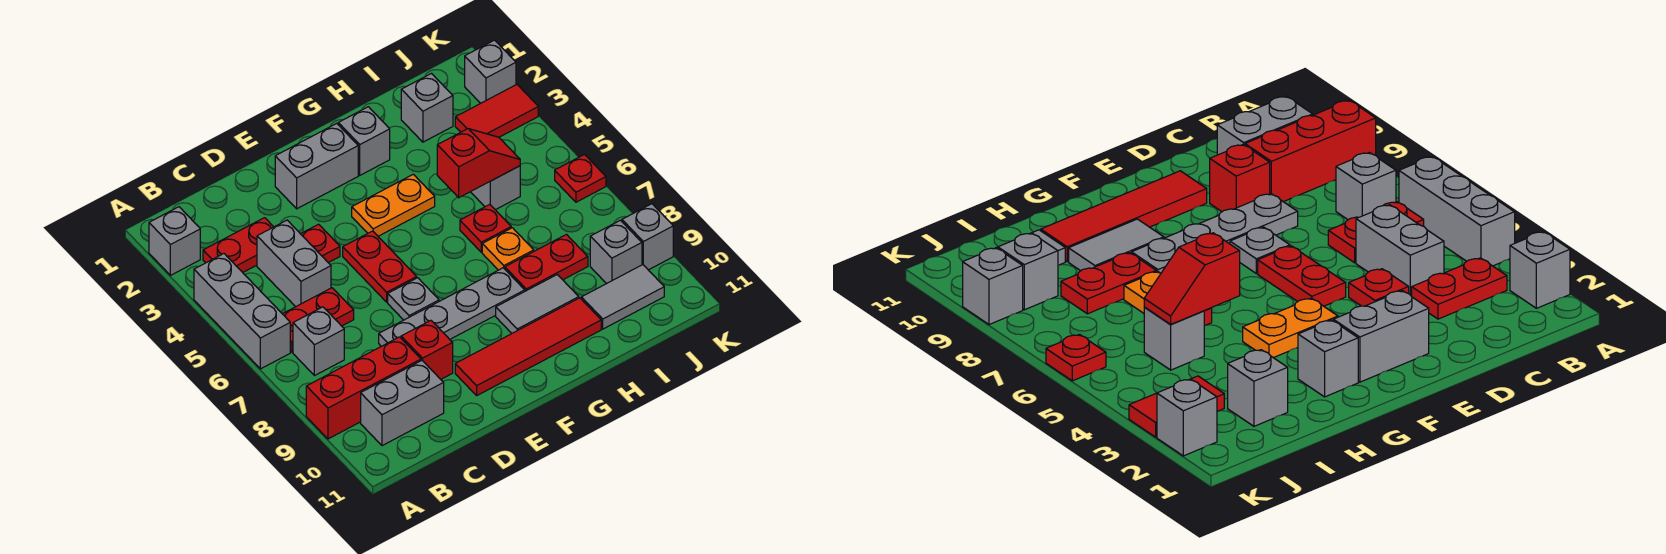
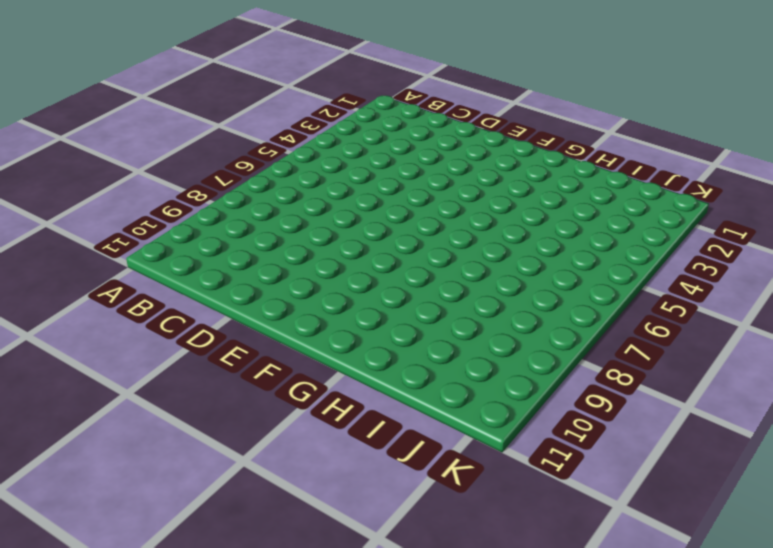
none -> grey 1x1 brick [149,207,200,275]
none -> grey 1x3 brick [194,254,290,369]
none -> red 1x3 brick [306,337,421,439]
none -> red 1x2 plate [203,218,273,272]

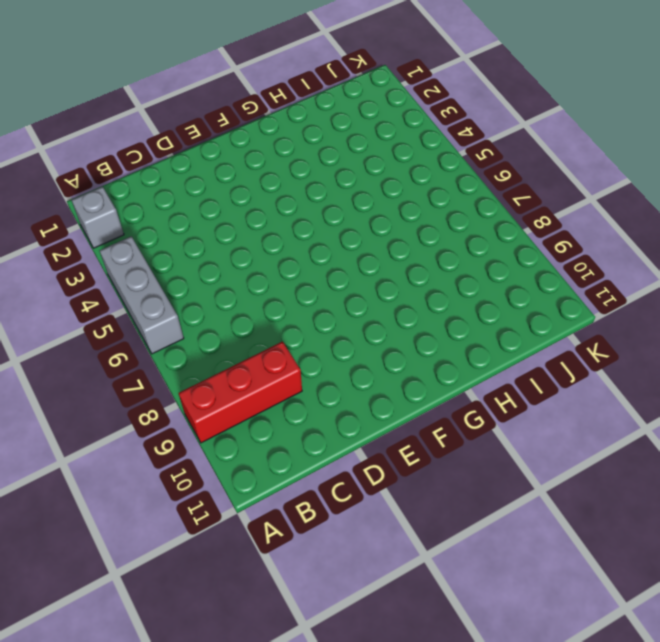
none -> red 1x2 plate [203,218,273,272]
none -> red 1x2 plate [283,288,354,352]
none -> grey 1x1 brick [293,307,344,376]
none -> grey 1x2 brick [361,361,444,446]

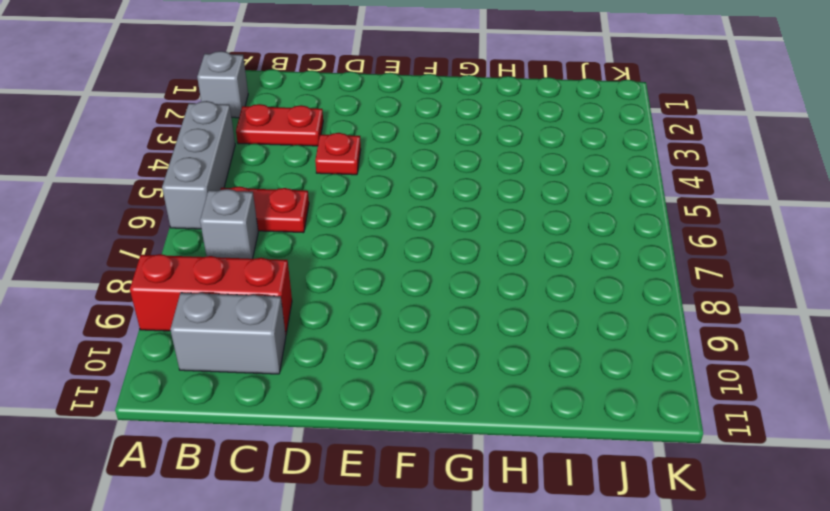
none -> grey 1x2 brick [257,220,331,307]
none -> grey 1x4 plate [379,268,525,346]
none -> red 1x1 brick [401,321,453,379]
none -> grey 1x2 brick [275,123,358,209]

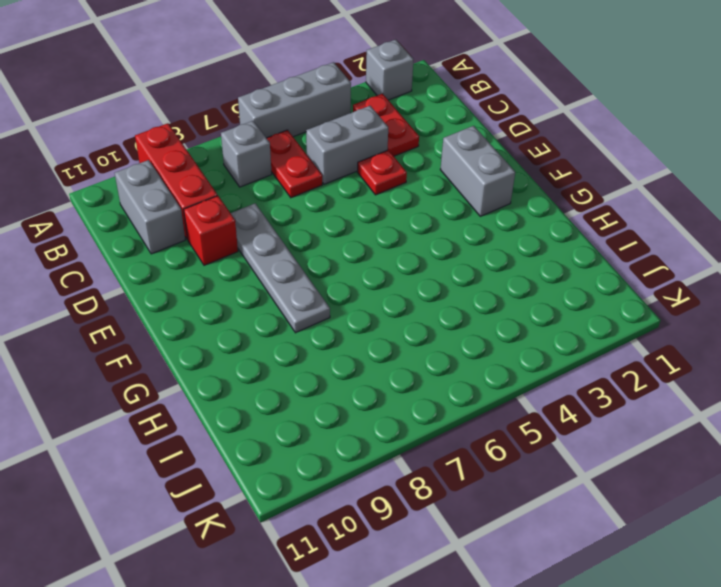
none -> red 1x2 plate [343,231,417,302]
none -> grey 1x1 plate [388,278,439,320]
none -> red 1x4 tile [455,298,601,395]
none -> orange 1x2 plate [352,174,435,236]

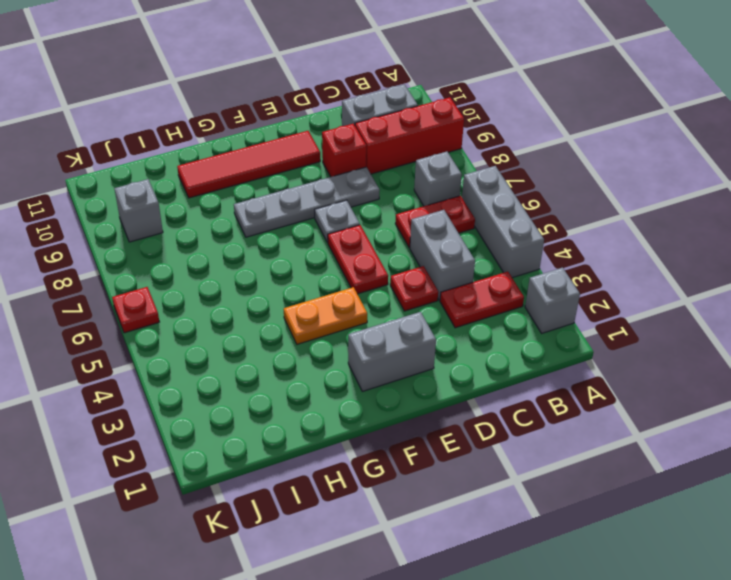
none -> grey 1x1 brick [338,107,390,175]
none -> grey 1x2 tile [496,275,579,333]
none -> red 1x1 plate [460,204,511,252]
none -> orange 1x1 plate [482,228,534,270]

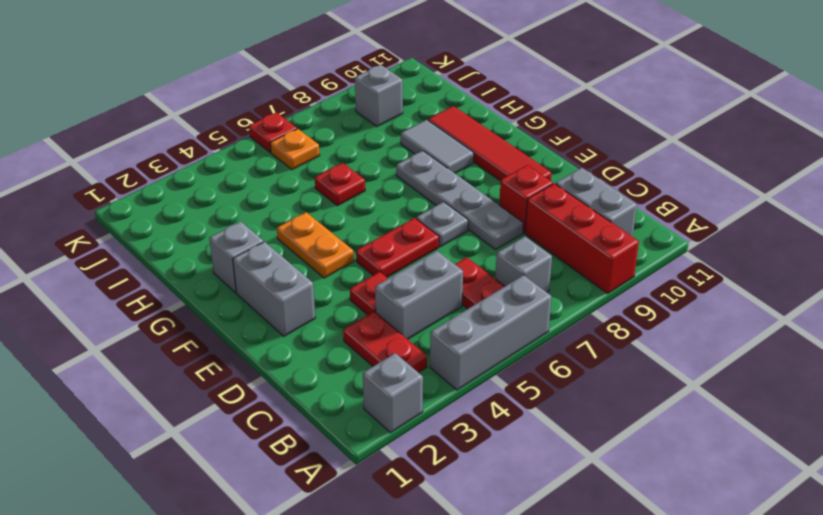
orange 1x1 plate [270,129,320,170] -> orange 1x1 plate moved to [482,228,534,270]
none -> red 1x2 plate [505,234,588,291]
none -> grey 1x1 brick [401,74,453,142]
none -> grey 1x1 brick [471,166,520,210]
none -> grey 1x2 tile [581,265,664,329]

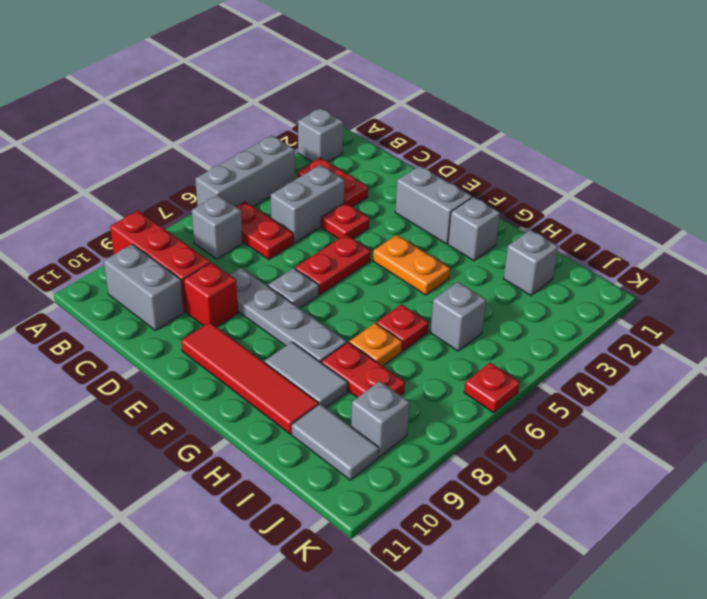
none -> red 1x2 tile [455,85,538,137]
none -> grey 1x1 brick [465,40,516,103]
none -> grey 1x1 brick [622,204,673,270]
none -> red 1x2 slope [437,129,520,198]

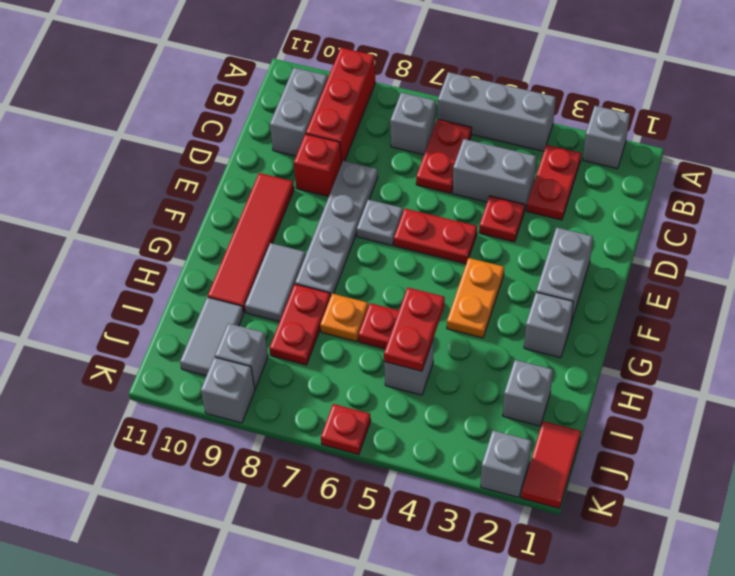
red 1x2 plate [384,288,445,371] -> red 1x2 slope [437,129,520,198]
red 1x2 tile [521,421,581,509] -> red 1x2 tile moved to [455,85,538,137]

